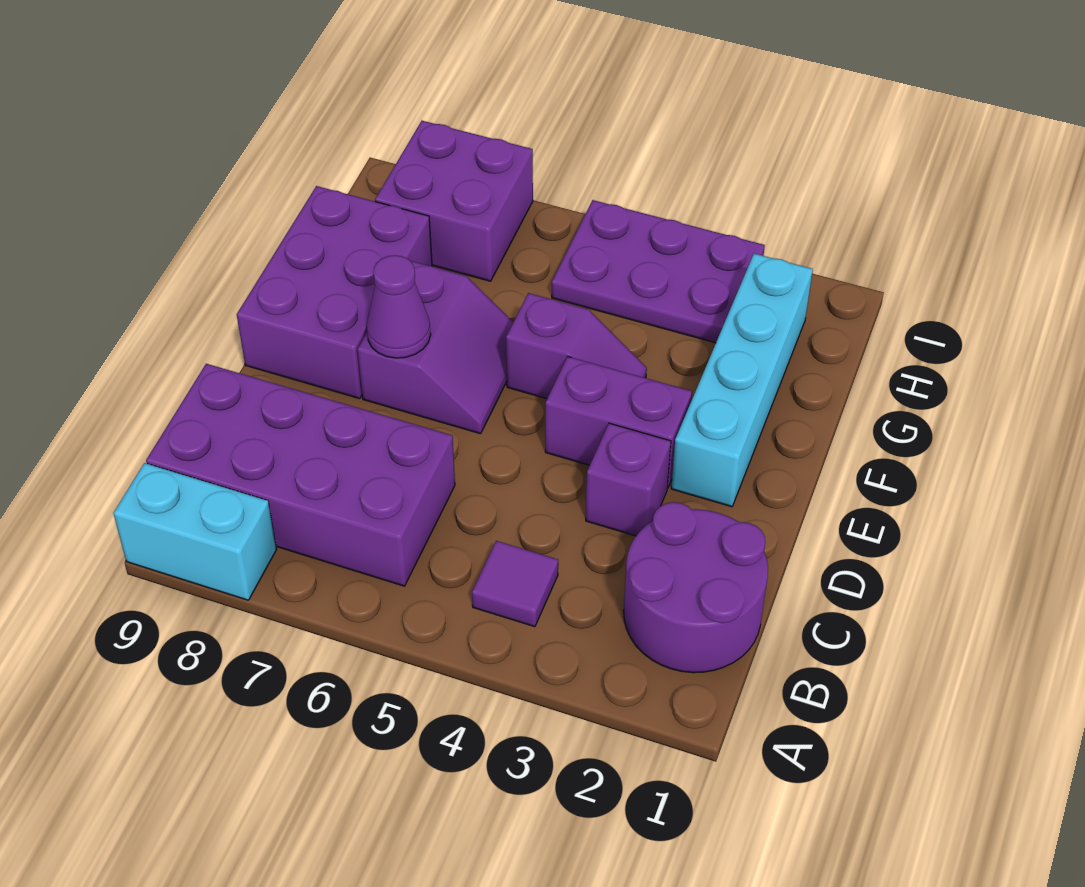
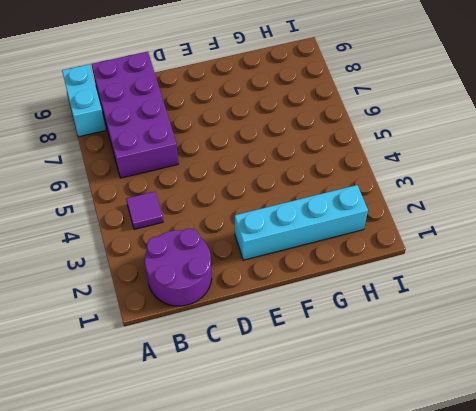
none -> purple 1x1 brick [586,423,671,536]
none -> purple 1x2 brick [545,357,692,488]
none -> purple 2x2 slope [358,261,513,434]

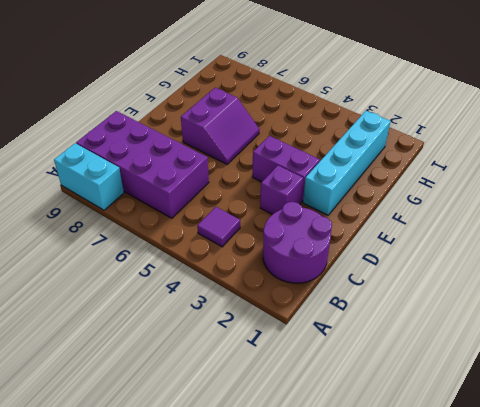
none -> purple 2x3 brick [237,186,432,399]
none -> purple 1x2 slope [506,293,647,399]
none -> purple 2x3 plate [552,200,765,343]

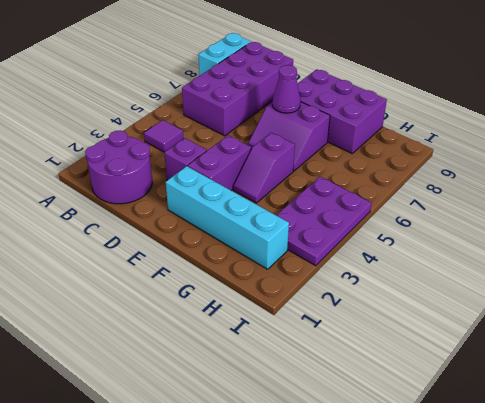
none -> purple 2x2 brick [375,121,533,281]

